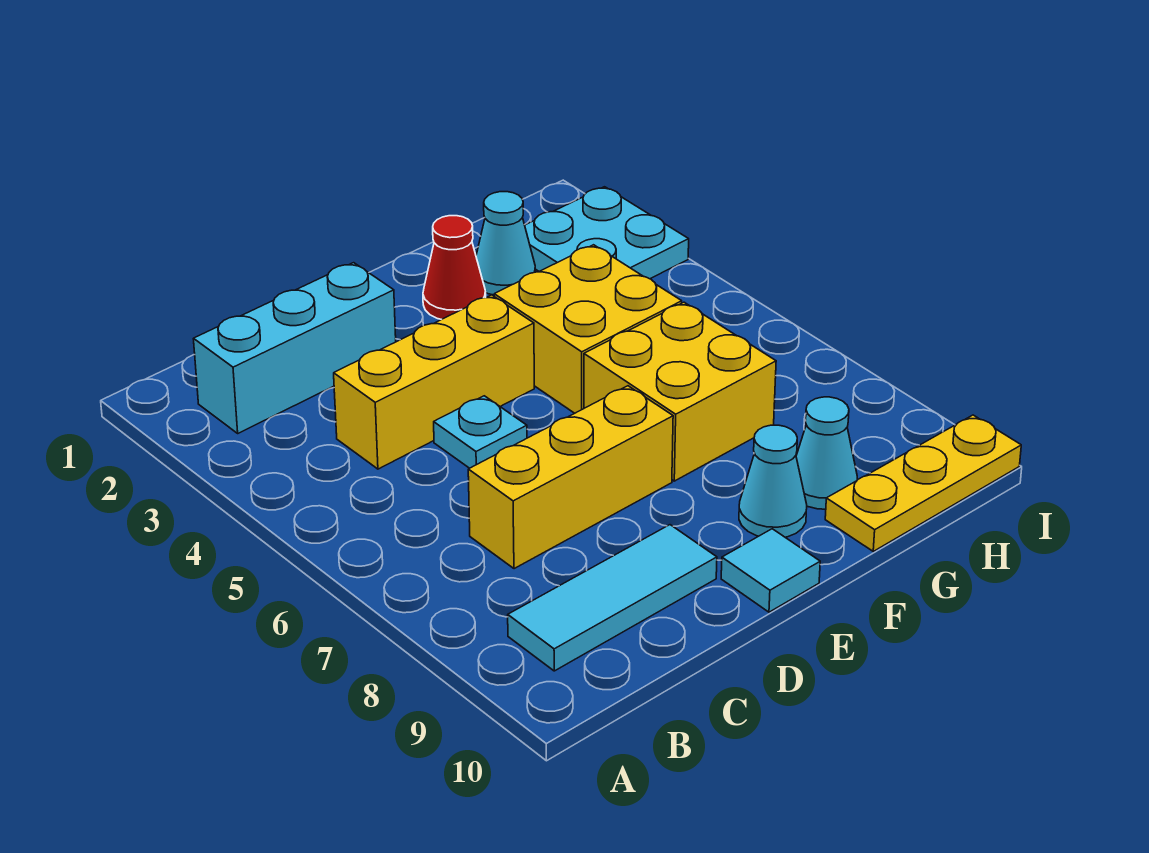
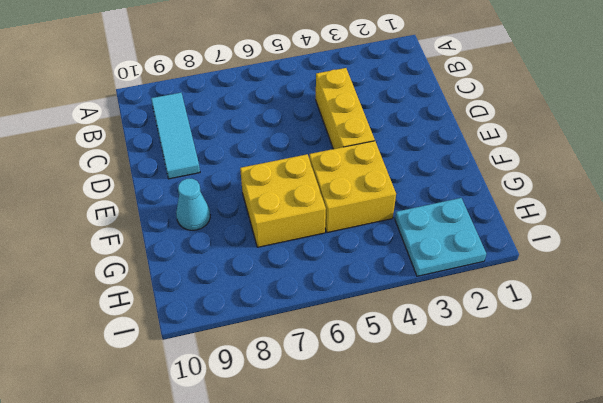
none -> cyan 1x3 brick [194,263,396,433]
none -> yellow 1x3 brick [468,386,673,569]
none -> cyan 1x1 plate [434,396,527,468]

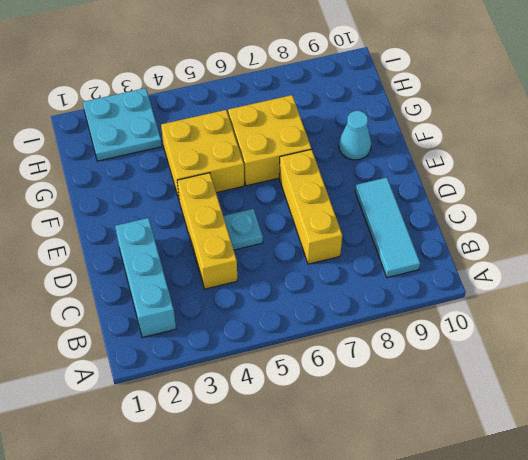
none -> cyan 1x1 tile [721,529,820,612]
none -> red 1x1 cone [423,216,486,319]
none -> cyan 1x1 cone [476,192,535,295]

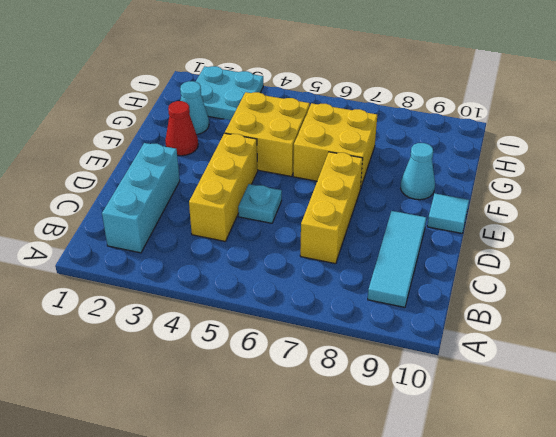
none -> cyan 1x1 cone [796,397,857,509]
none -> yellow 1x3 plate [825,415,1021,551]

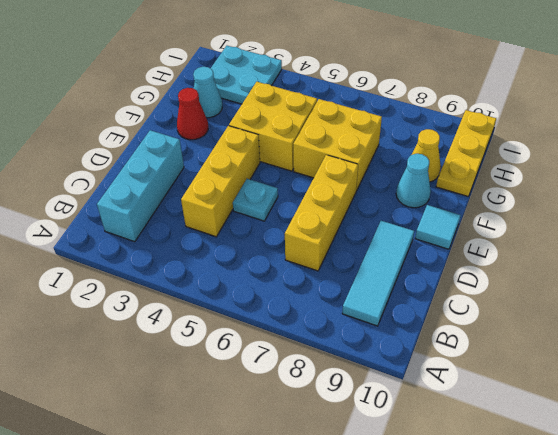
yellow 1x1 cone [412,129,441,182] -> cyan 1x1 cone [796,397,857,509]

